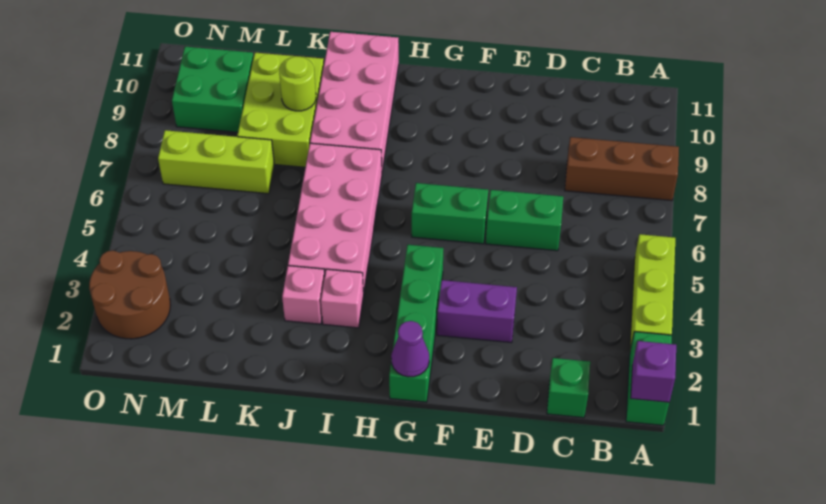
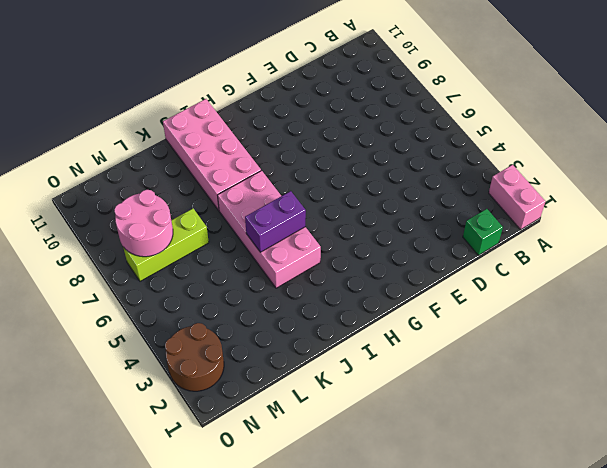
pink 1x2 brick [489,165,545,229] -> green 1x2 brick [626,332,672,425]
purple 1x2 brick [245,191,306,252] -> purple 1x2 brick moved to [437,280,517,343]
pink 2x2 round brick [114,190,173,257] -> none
none -> lime 1x3 brick [630,234,675,350]
none -> brown 1x3 brick [565,137,679,201]
none -> green 1x2 brick [486,190,563,251]

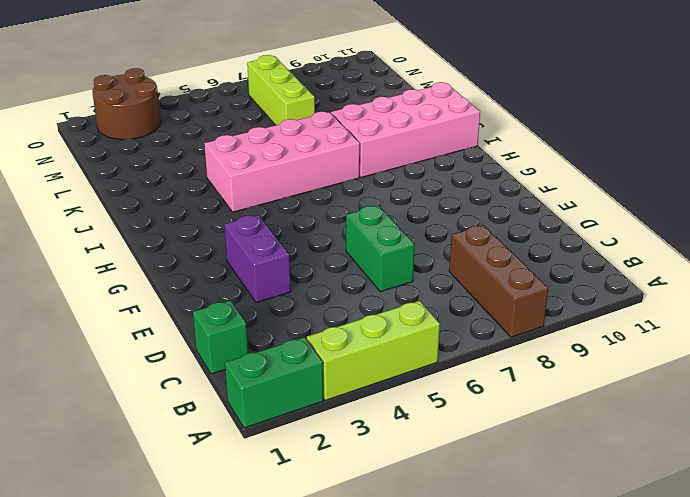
none -> green 1x2 brick [412,183,488,244]
none -> green 1x4 brick [389,245,443,402]
none -> pink 1x1 brick [321,269,364,328]

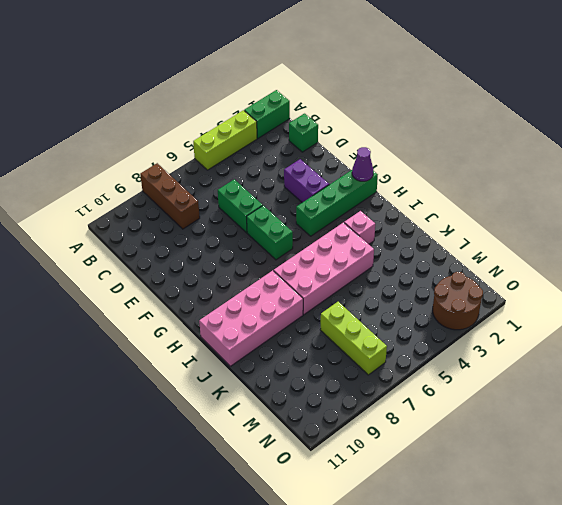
none -> pink 1x1 brick [282,266,325,324]
none -> lime 2x3 brick [237,53,324,167]
none -> green 2x2 brick [172,46,254,132]

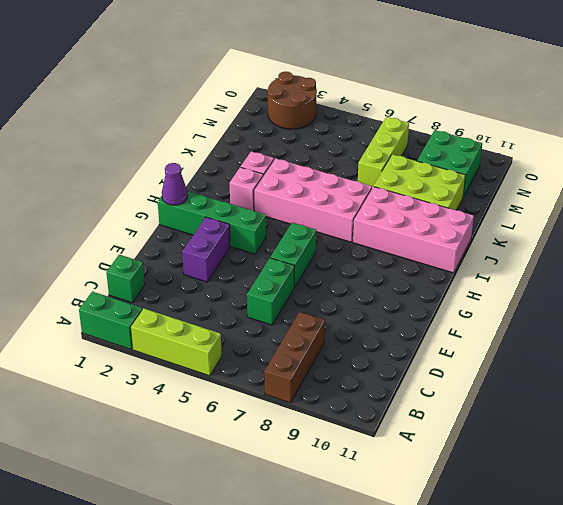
none -> purple 1x1 brick [631,341,676,402]
none -> lime 1x1 round brick [279,57,316,111]

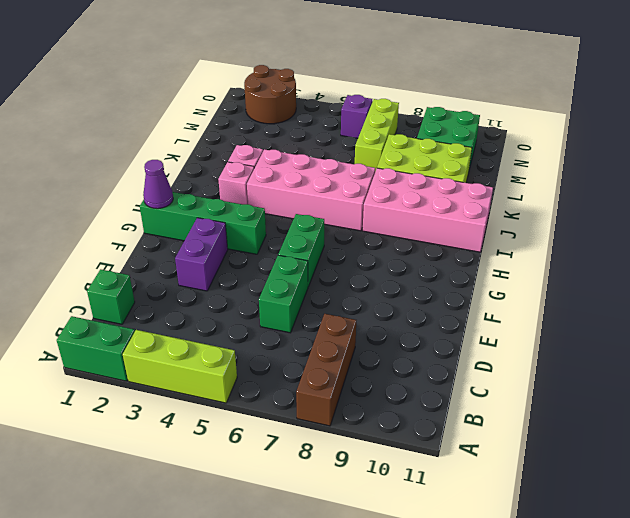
purple 1x1 brick [341,95,372,138] -> purple 1x1 brick moved to [631,341,676,402]
none -> lime 1x1 round brick [279,57,316,111]

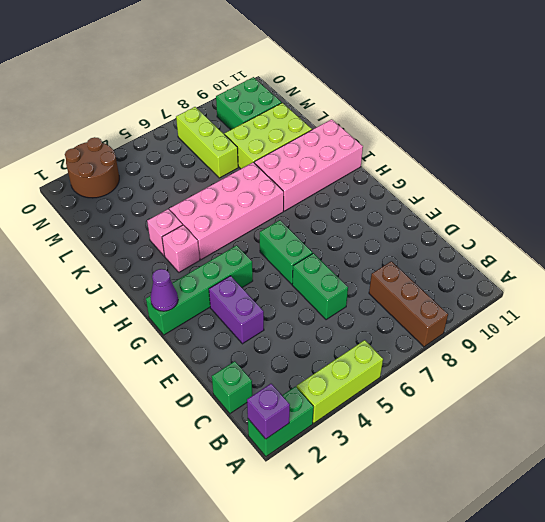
none -> lime 1x1 round brick [279,57,316,111]

